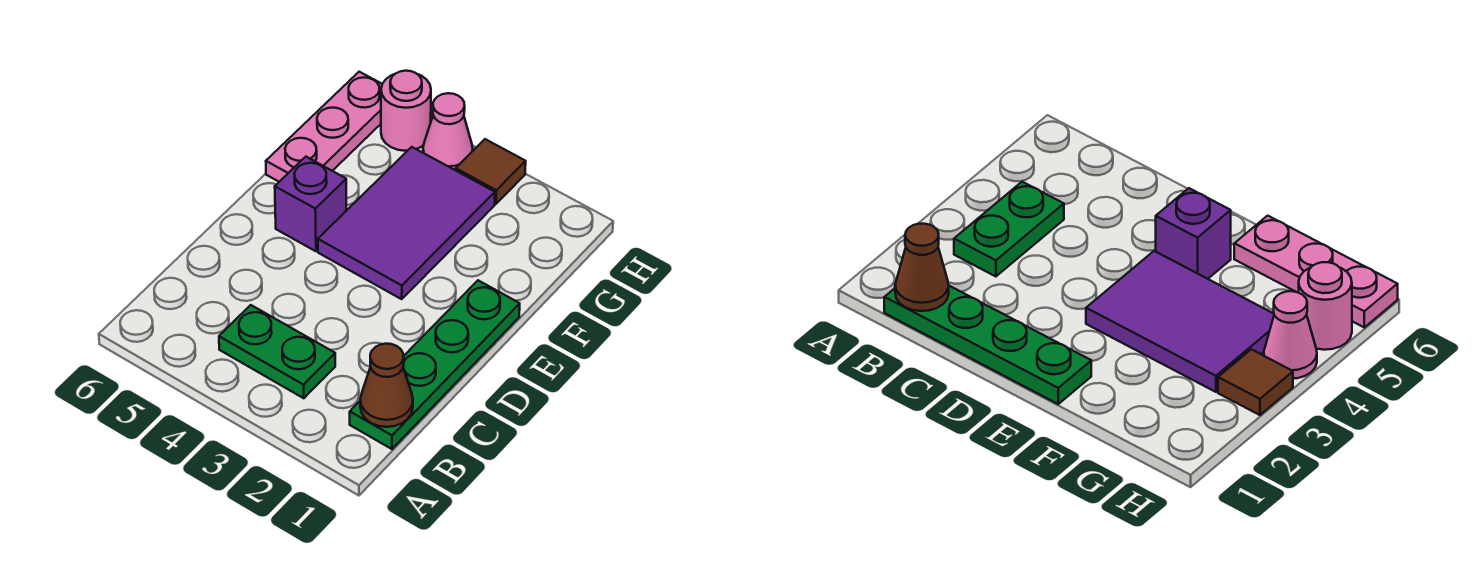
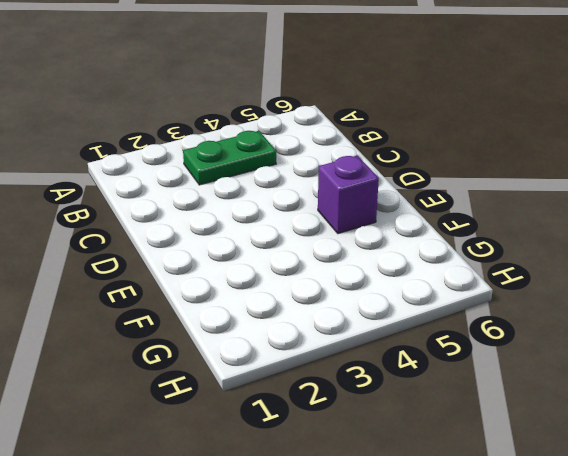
none -> green 1x4 plate [350,280,520,449]
none -> purple 2x3 tile [318,147,495,299]

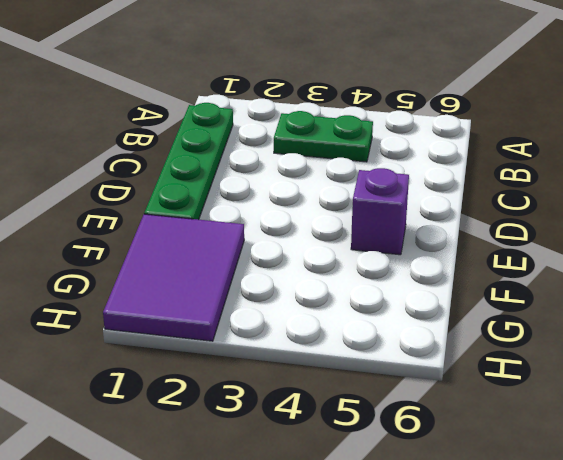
purple 2x3 tile [103,214,244,341] -> purple 2x3 tile moved to [318,147,495,299]
none -> pink 1x3 plate [266,72,382,182]
none -> brown 1x1 tile [456,139,526,204]

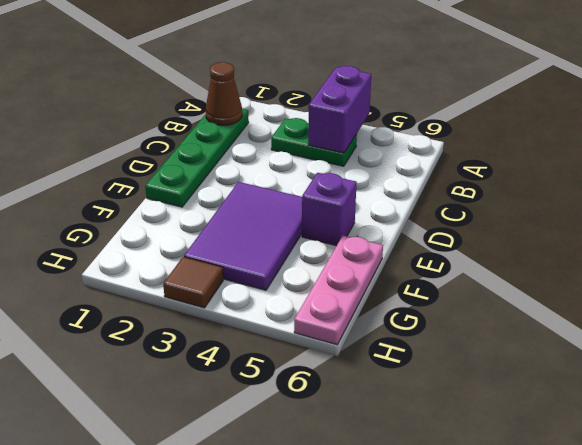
purple 1x2 brick [308,66,371,153] -> none
none -> pink 1x1 cone [423,93,473,170]
none -> pink 1x1 round brick [381,71,431,151]

